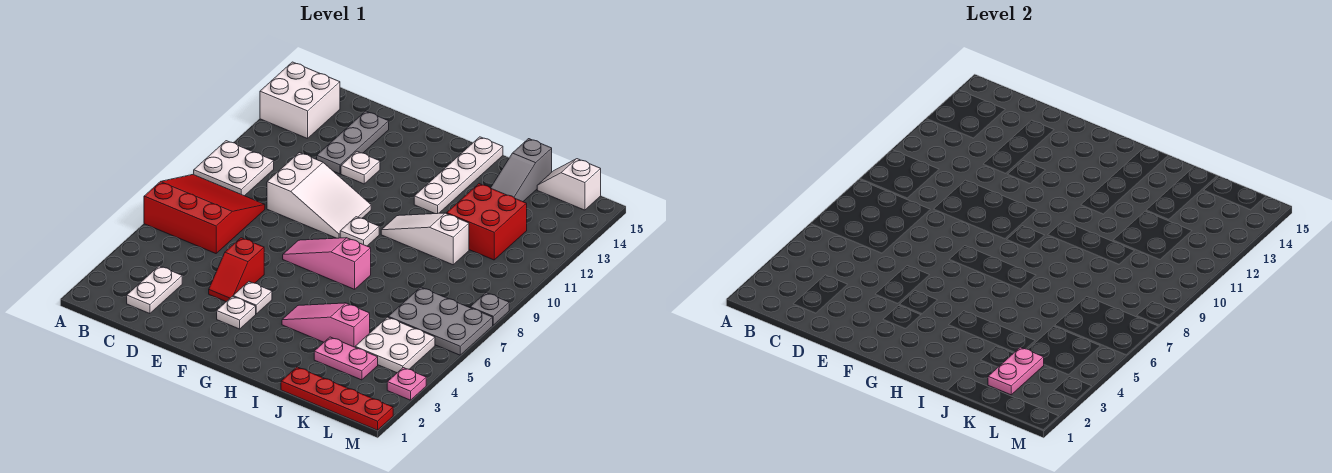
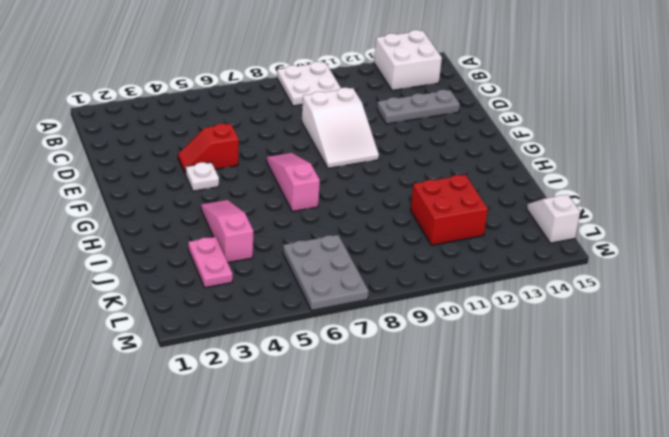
none -> red 3x3 slope [144,175,265,254]
none -> white 1x2 plate [127,266,182,314]
none -> white 1x1 plate [341,151,380,184]

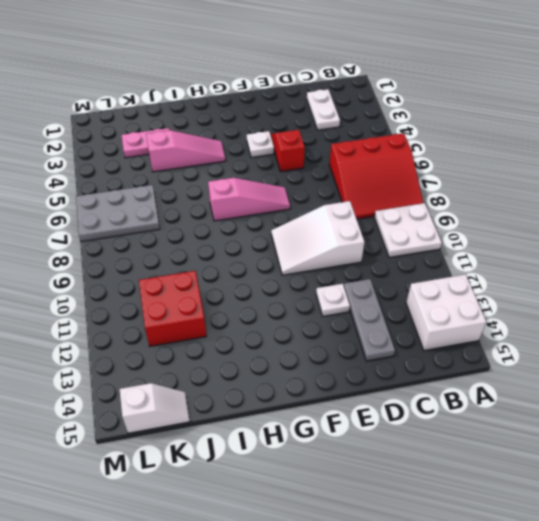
none -> white 1x1 plate [217,296,256,329]
none -> white 1x1 plate [340,217,379,246]
none -> white 1x3 slope [381,213,469,265]

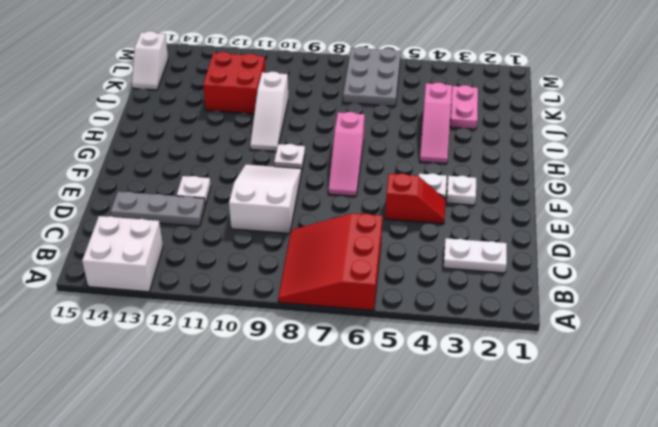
none -> white 2x2 plate [194,141,274,196]
none -> white 1x4 plate [414,137,503,214]
none -> red 1x4 plate [281,367,393,430]

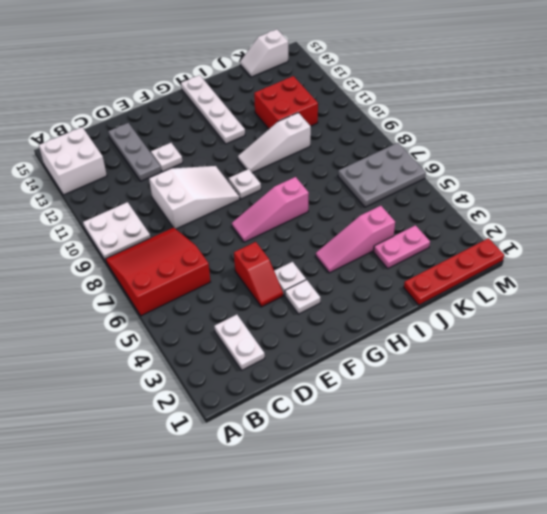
none -> grey 1x3 slope [491,139,552,202]
none -> white 2x2 plate [355,317,435,373]
none -> pink 1x1 plate [387,368,426,400]

